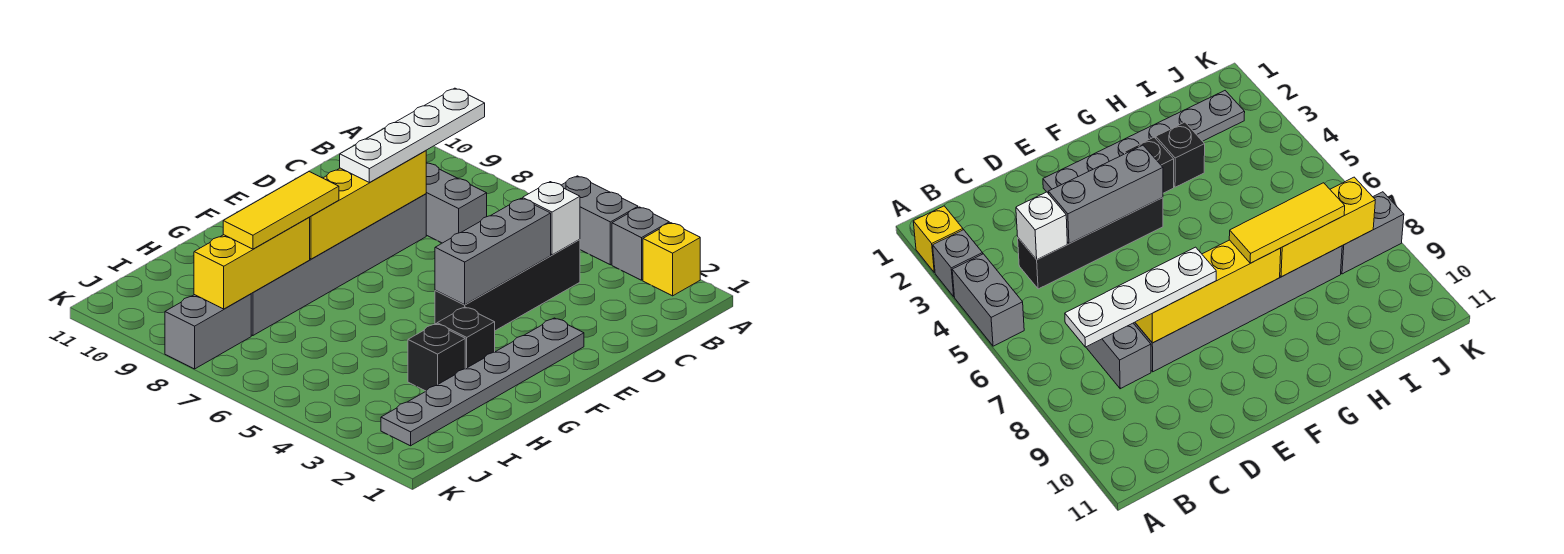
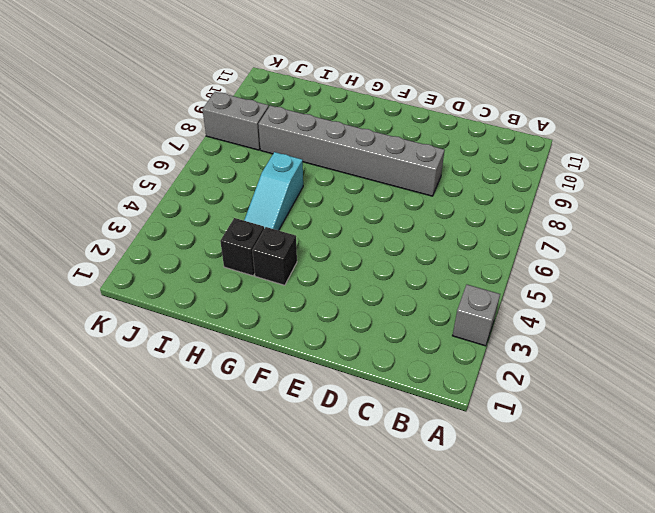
cyan 1x3 slope [244,152,303,231] -> none
none -> yellow 1x1 brick [643,223,700,296]
none -> grey 1x2 brick [561,176,638,265]
none -> black 1x4 brick [435,240,580,331]

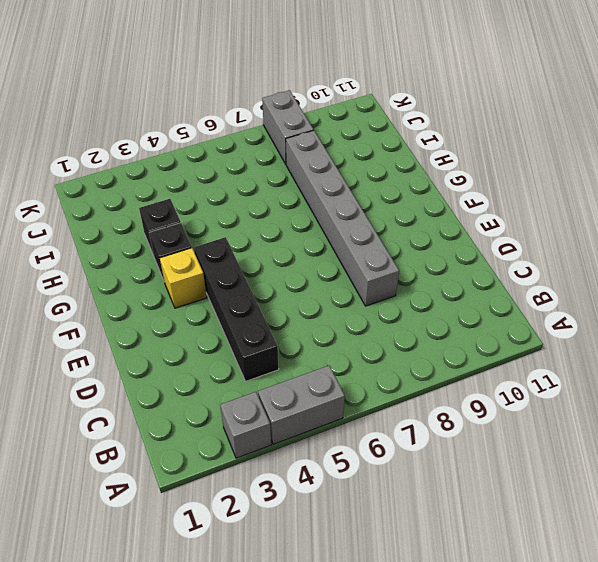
yellow 1x1 brick [160,248,207,308] -> yellow 1x1 brick moved to [643,223,700,296]
none -> grey 1x2 brick [426,163,487,243]
none -> grey 1x6 plate [381,318,584,446]
none -> white 1x1 brick [523,182,580,255]

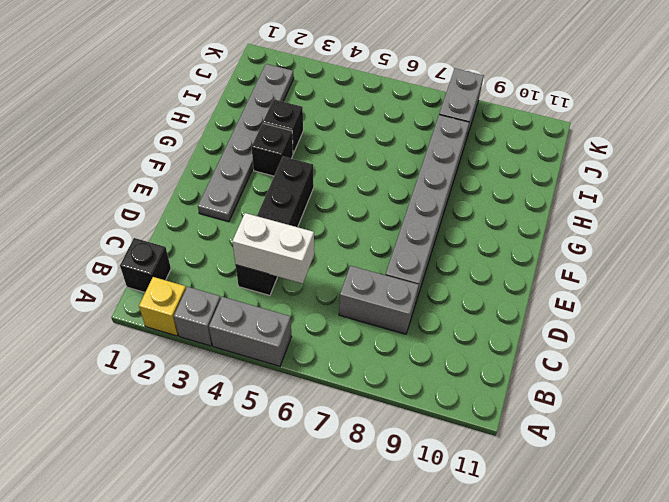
black 1x1 brick [120,238,171,292] -> none
white 1x2 brick [232,213,314,284] -> white 1x1 brick [523,182,580,255]
none -> grey 1x3 brick [435,198,551,305]
none -> yellow 1x4 brick [310,151,426,259]
none -> yellow 1x3 brick [194,217,310,309]

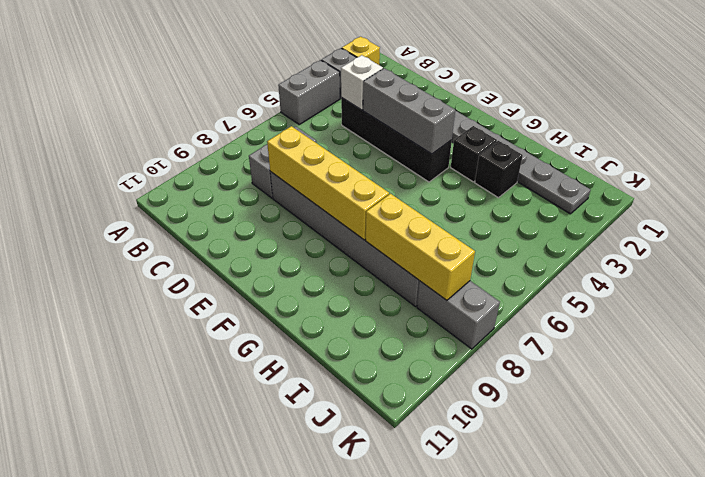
none -> white 1x4 plate [340,88,485,182]
none -> yellow 1x3 tile [223,172,339,249]

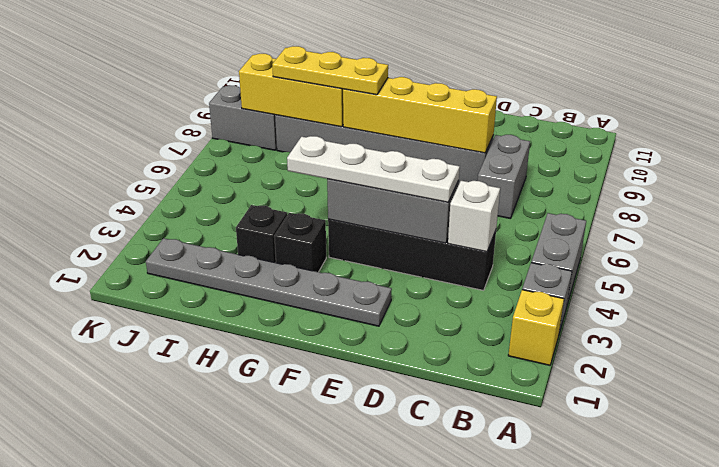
white 1x4 plate [287,136,460,202] -> white 1x4 plate moved to [340,88,485,182]
yellow 1x3 plate [272,46,388,95] -> yellow 1x3 tile [223,172,339,249]

